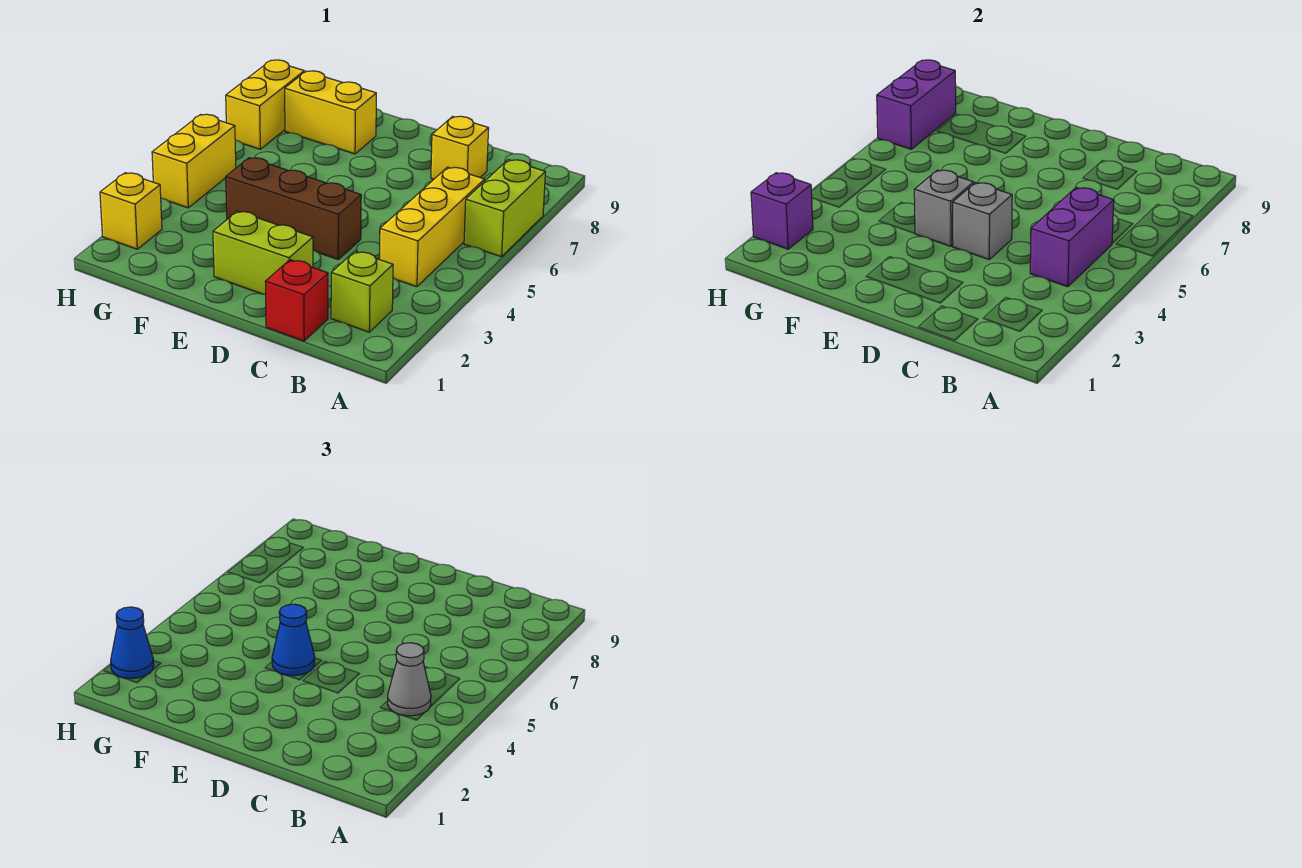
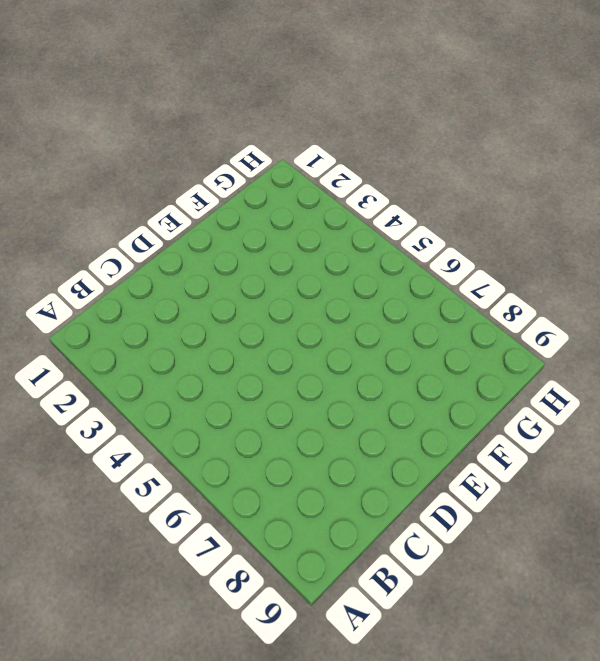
none -> lime 1x2 brick [464,160,545,257]
none -> lime 1x1 brick [331,251,393,332]
none -> yellow 1x3 brick [379,167,485,287]

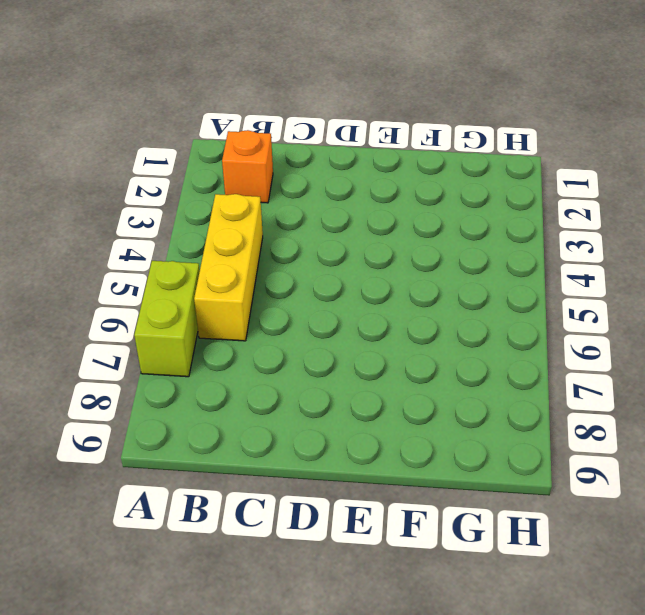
orange 1x1 brick [222,130,273,203] -> lime 1x1 brick [331,251,393,332]
none -> red 1x1 brick [265,260,328,341]
none -> yellow 1x1 brick [431,116,489,179]
none -> lime 1x2 brick [213,211,313,295]

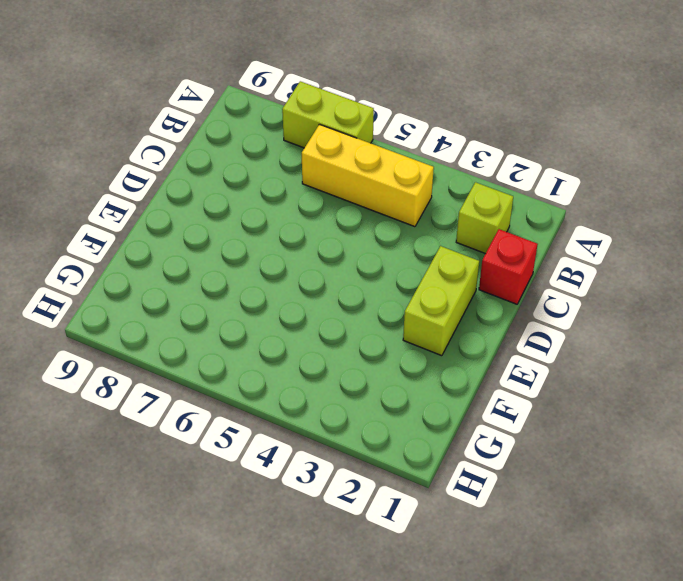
none -> yellow 1x1 brick [431,116,489,179]
none -> brown 1x3 brick [226,158,361,259]
none -> yellow 1x2 brick [285,71,376,154]

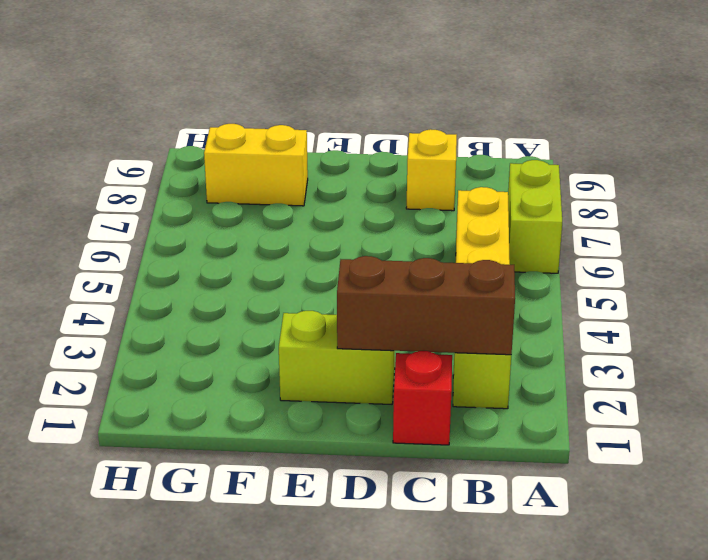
brown 1x3 brick [337,256,515,355] -> brown 1x3 brick moved to [226,158,361,259]
none -> yellow 1x1 brick [100,173,162,249]
none -> yellow 1x2 brick [152,114,236,208]
none -> yellow 1x2 brick [226,60,304,149]

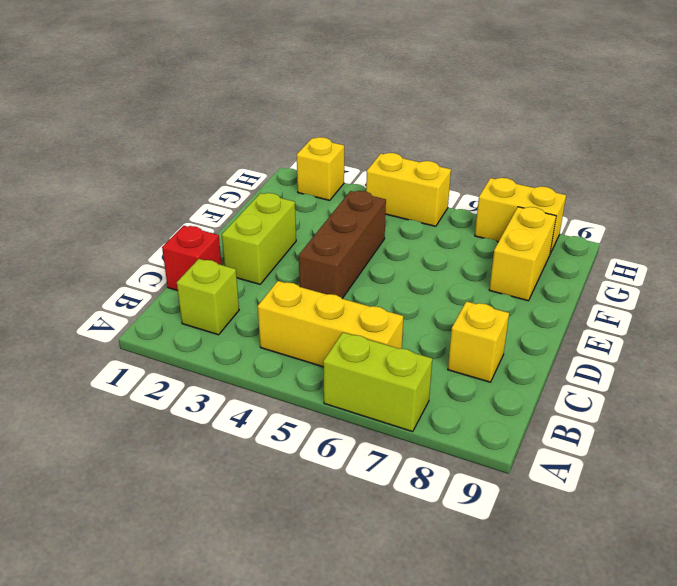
none -> purple 1x2 brick [1030,187,1114,287]
none -> grey 1x1 brick [953,183,1012,259]
none -> grey 1x1 brick [914,170,974,246]

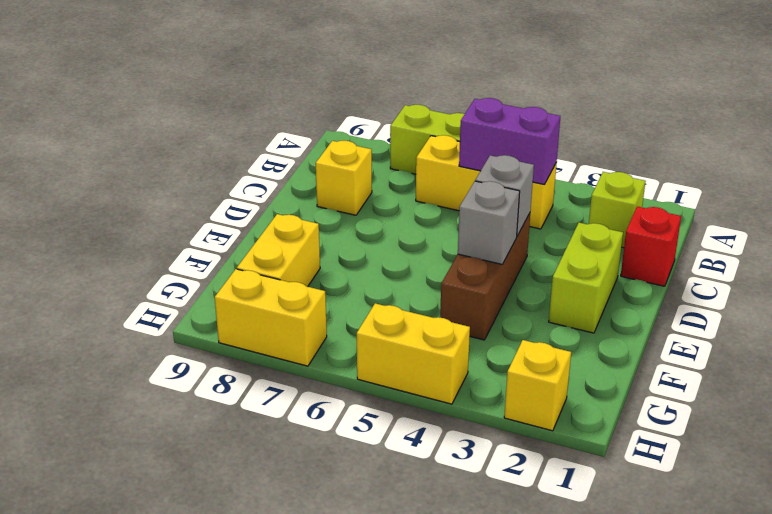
none -> purple 1x1 brick [751,173,813,249]
none -> purple 1x2 brick [877,60,956,149]
none -> grey 1x1 cone [387,643,431,716]

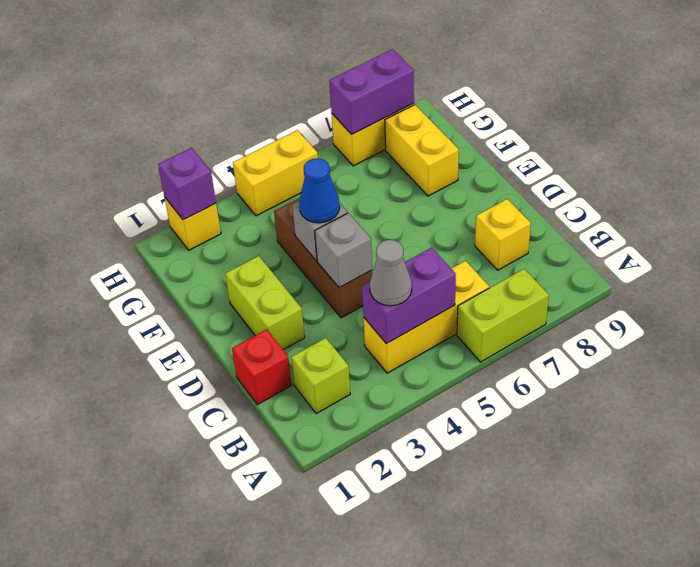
none -> blue 1x1 cone [111,607,154,679]

